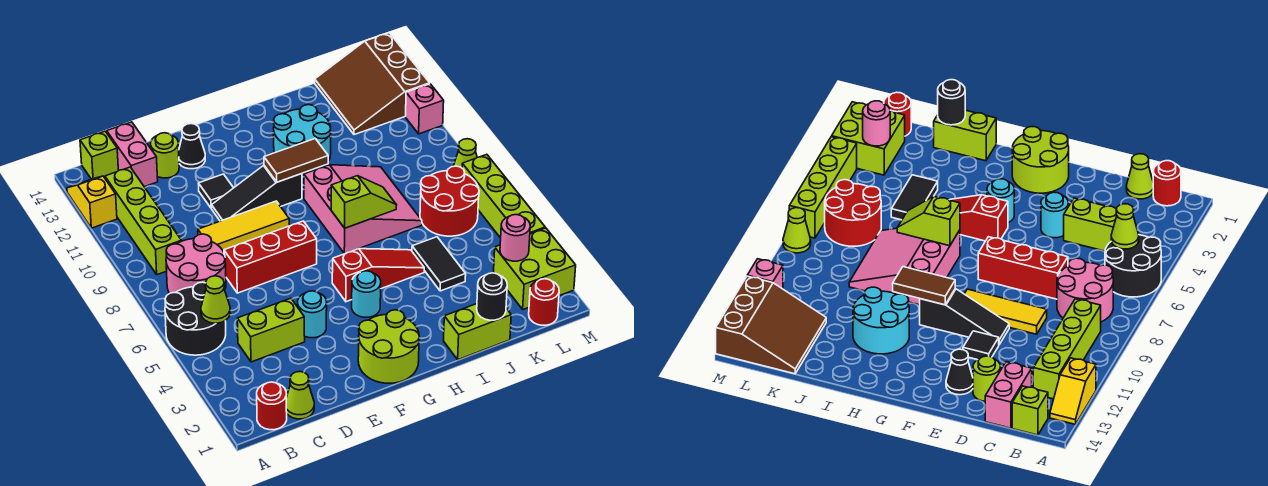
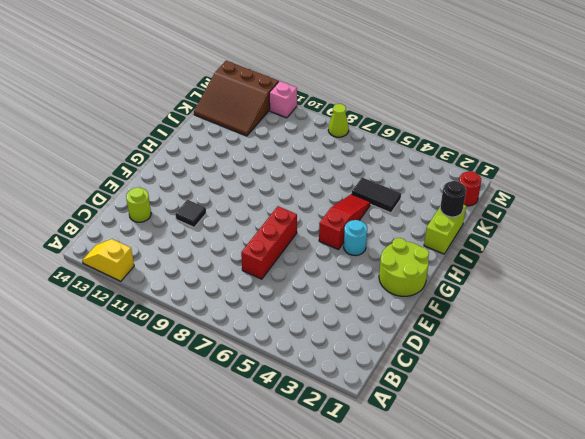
none -> black 2x2 round brick [165,282,226,355]
none -> red 1x1 round brick [257,382,287,430]
none -> pink 2x2 round brick [166,234,226,293]
none -> lime 1x4 brick [105,167,182,275]

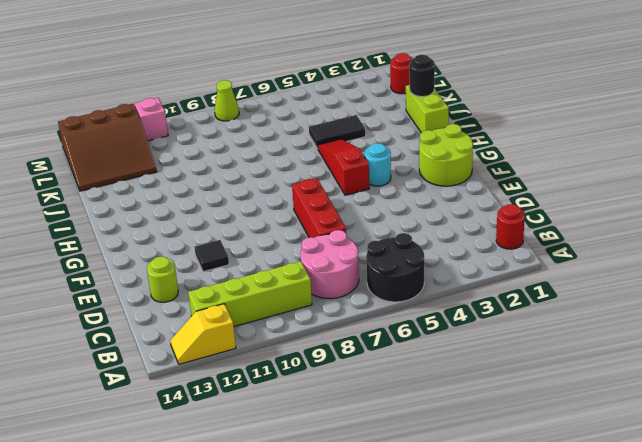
none -> lime 1x1 brick [80,131,118,179]
none -> lime 1x1 cone [286,372,314,419]
none -> lime 1x2 brick [237,298,305,362]
none -> pink 1x2 brick [107,122,158,187]

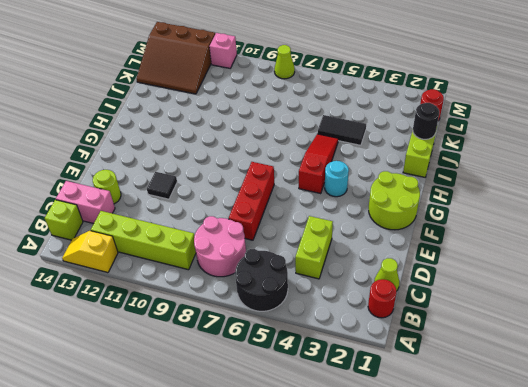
none -> yellow 1x3 tile [198,201,289,251]
none -> cyan 1x1 round brick [298,291,327,338]
none -> black 1x3 slope [212,166,302,221]
none -> black 1x1 cone [179,124,205,169]

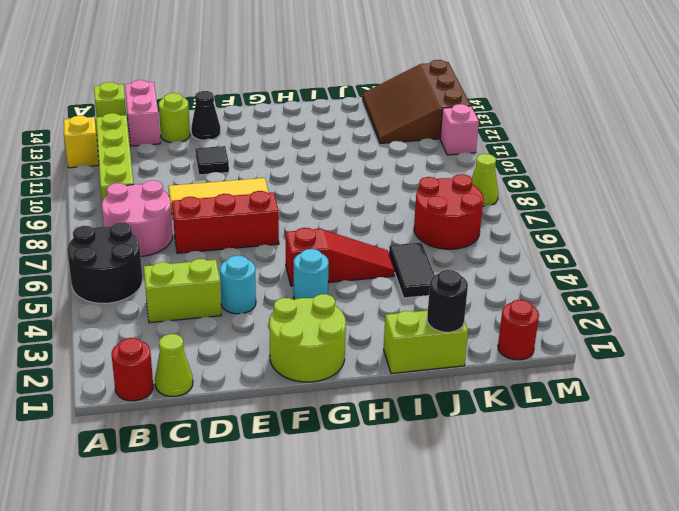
none -> black 1x3 slope [212,166,302,221]
none -> pink 3x3 slope [304,165,422,254]
none -> cyan 2x2 round brick [274,105,331,173]
none -> lime 2x2 brick [494,228,576,309]

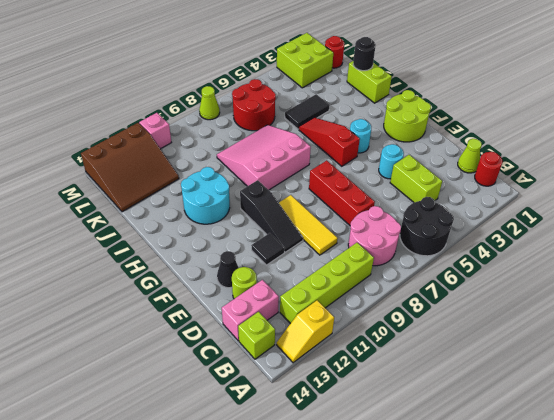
none -> lime 1x4 brick [462,154,545,238]
none -> lime 1x1 cone [201,276,230,323]
none -> brown 1x2 tile [264,139,328,182]
none -> lime 1x2 slope [331,176,396,228]

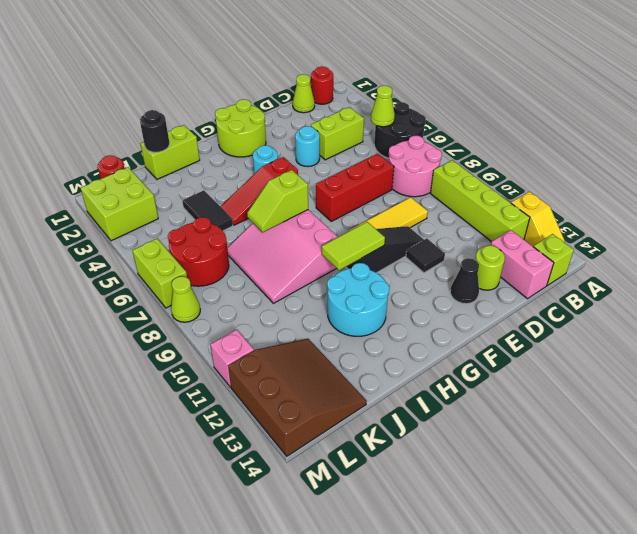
lime 1x2 tile [322,222,385,270] -> brown 1x2 tile [264,139,328,182]
lime 1x2 brick [132,239,187,308] -> lime 1x4 brick [462,154,545,238]
none -> pink 1x1 round brick [500,215,530,261]

